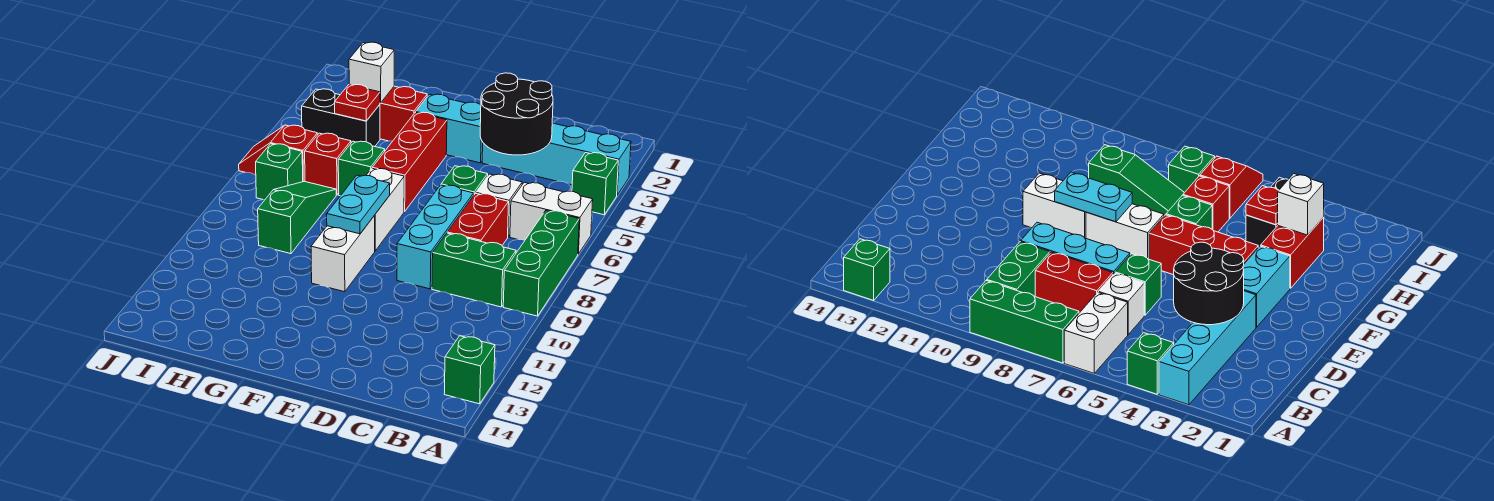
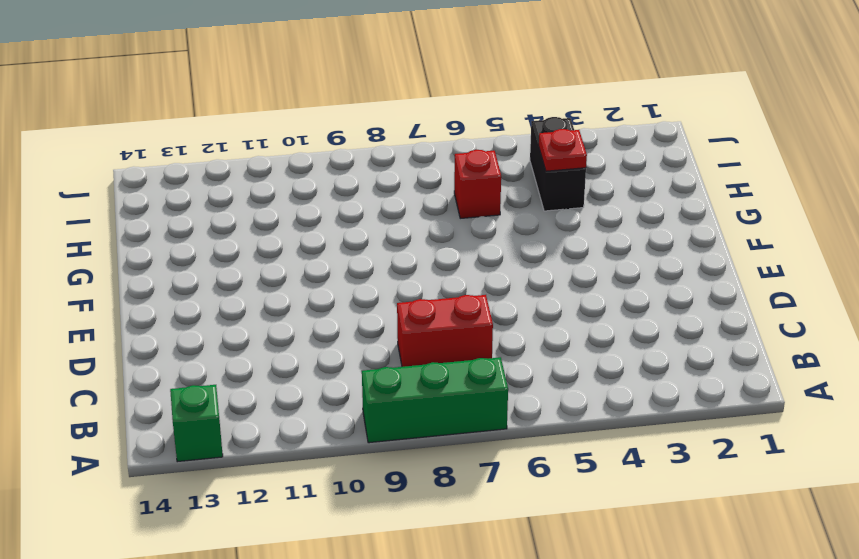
none -> cyan 1x4 brick [482,123,631,195]
none -> green 1x1 brick [572,153,618,215]
none -> white 1x2 brick [510,182,593,254]

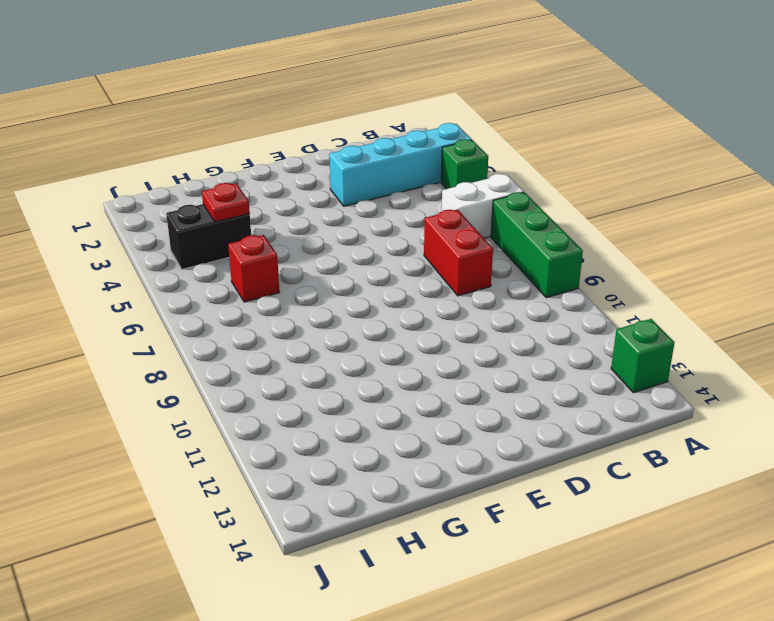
none -> green 1x2 brick [432,233,516,307]
none -> white 1x1 brick [476,174,522,237]
none -> green 1x1 brick [441,166,488,194]

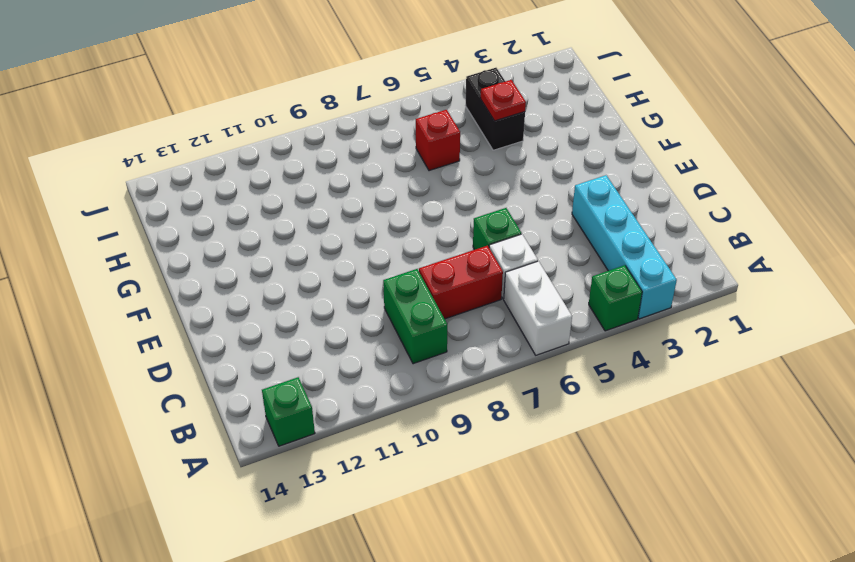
none -> green 1x3 brick [503,211,579,316]
none -> cyan 1x3 brick [397,185,474,289]
none -> cyan 1x2 brick [416,94,483,163]

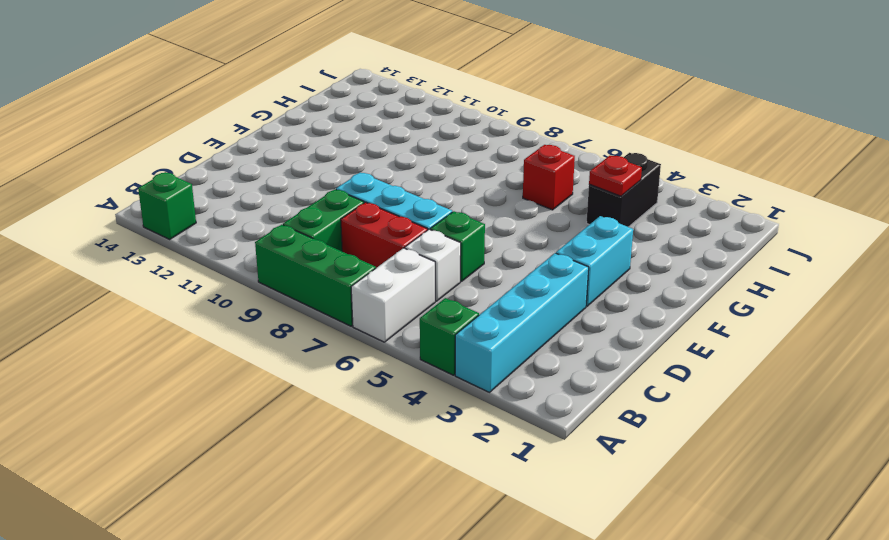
none -> red 1x3 brick [372,112,447,212]
none -> white 1x2 brick [366,168,404,251]
none -> white 1x2 brick [311,216,375,292]

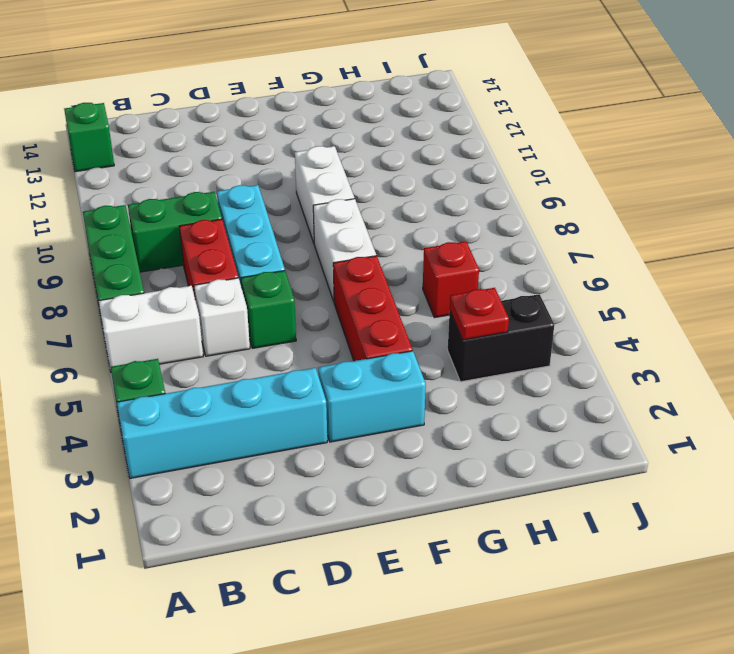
none -> red 1x2 brick [380,86,427,141]
none -> green 1x1 brick [338,141,385,196]
none -> green 1x3 slope [258,181,336,254]

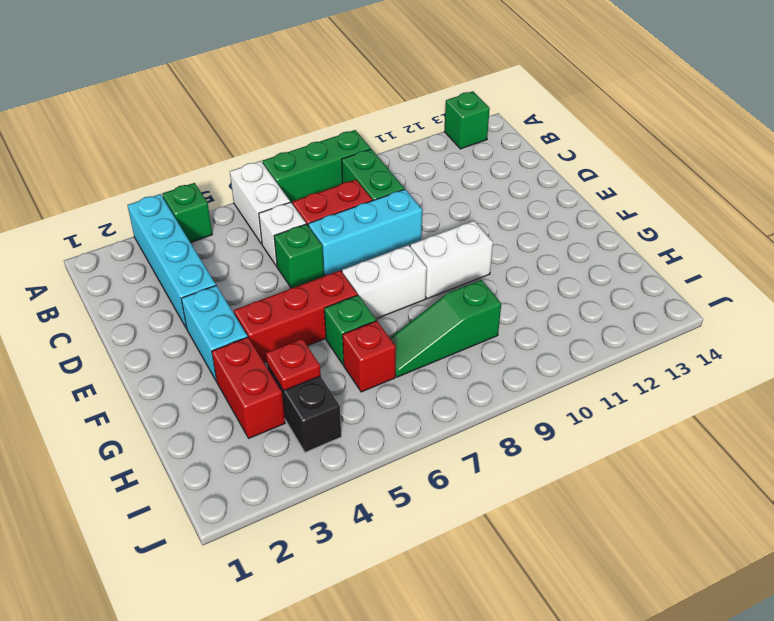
none -> red 1x2 slope [239,125,317,182]
none -> green 1x1 brick [256,144,303,200]
none -> black 2x2 round brick [480,73,553,155]

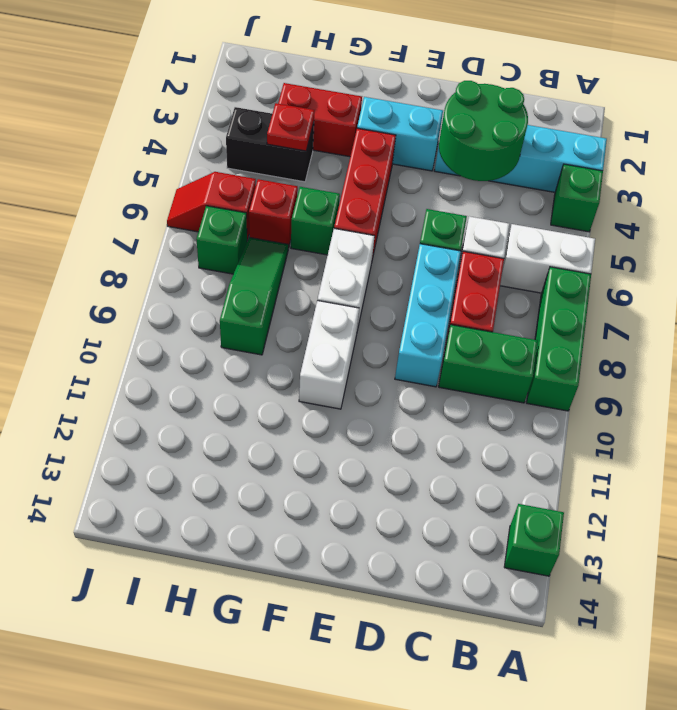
green 2x2 round brick [439,81,528,181] -> black 2x2 round brick [480,73,553,155]
none -> cyan 1x2 plate [327,175,390,234]
none -> white 1x1 brick [349,42,394,103]

